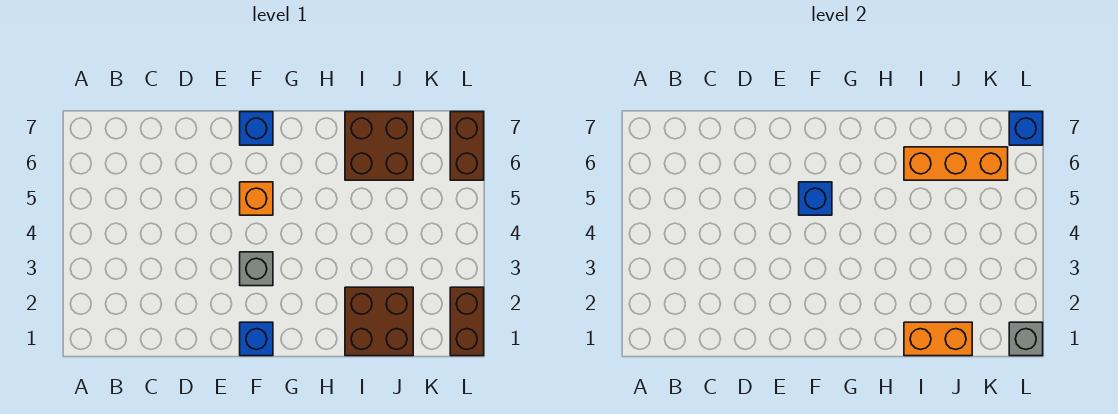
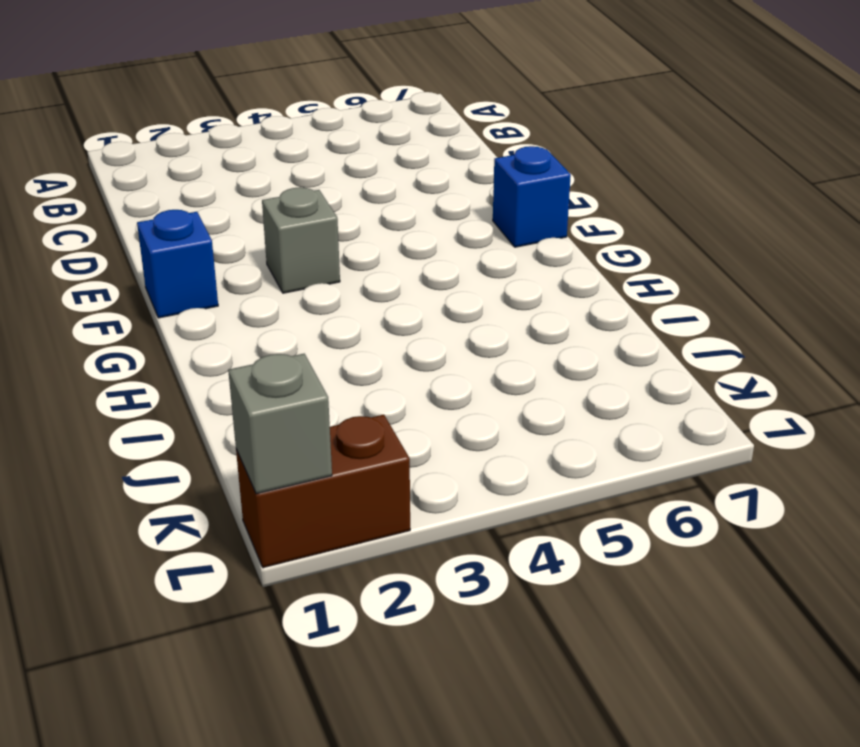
none -> orange 1x1 brick [240,182,273,215]
none -> brown 2x2 brick [345,287,413,356]
none -> brown 2x2 brick [345,112,413,180]

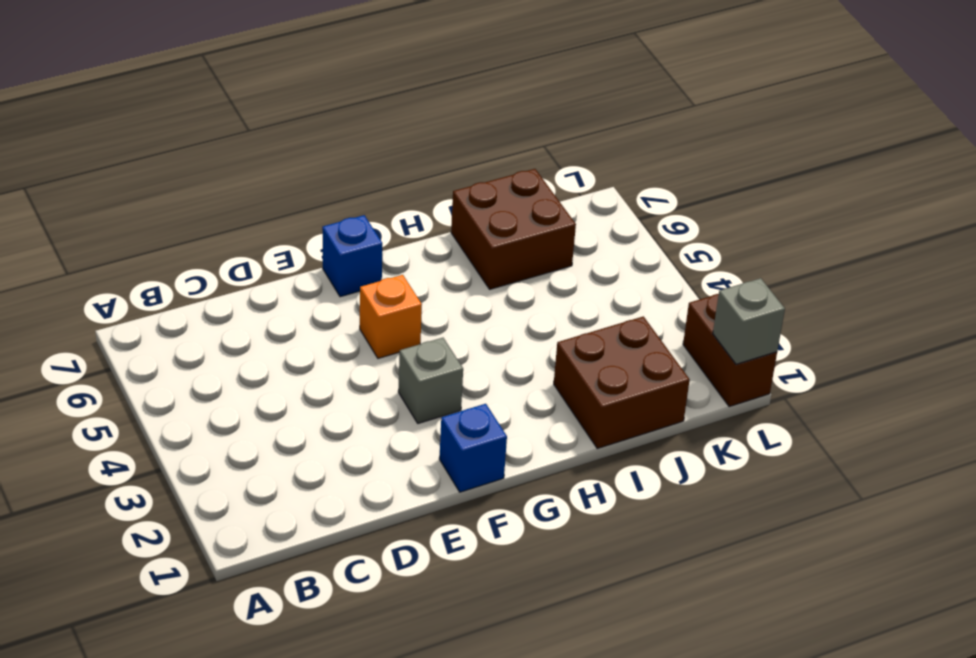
none -> brown 1x2 brick [450,112,484,180]
none -> blue 1x1 brick [799,182,832,215]
none -> orange 1x2 brick [904,322,972,356]

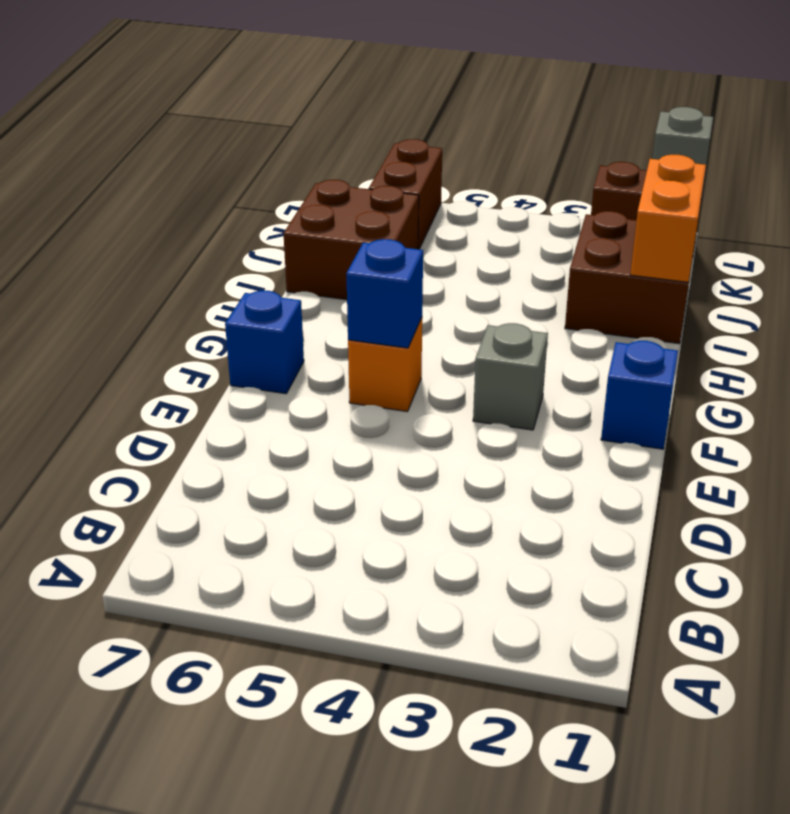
brown 1x2 brick [369,139,442,249] -> brown 1x2 brick turned to [450,112,484,180]
none -> orange 1x3 brick [904,147,1008,180]
none -> blue 1x1 brick [1009,112,1043,145]

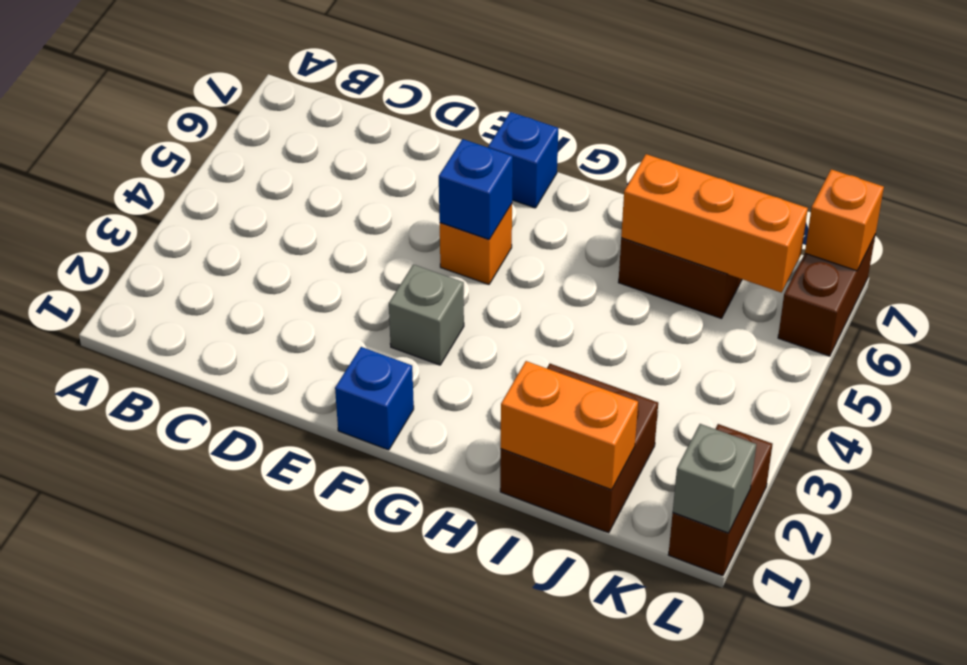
orange 1x1 brick [805,169,884,271] -> blue 1x1 brick [1009,112,1043,145]

